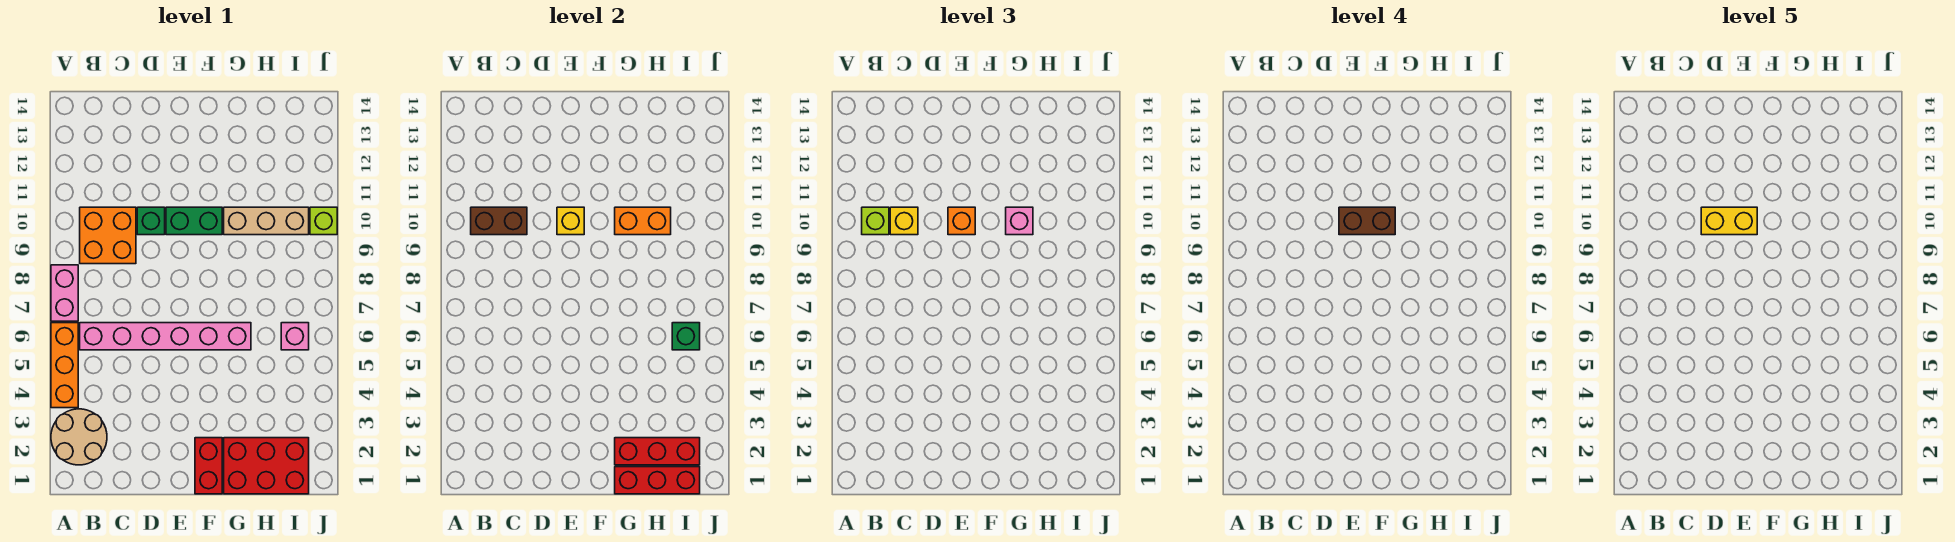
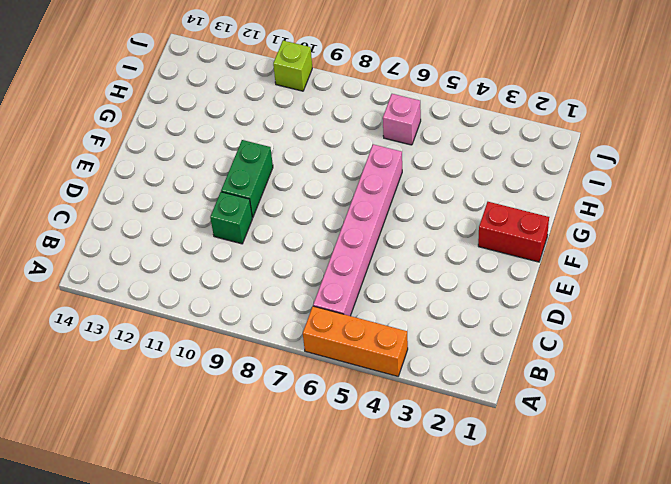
none -> tan 2x2 round brick [51,409,107,465]
none -> pink 1x2 brick [51,265,78,321]
none -> orange 2x2 brick [80,207,136,264]

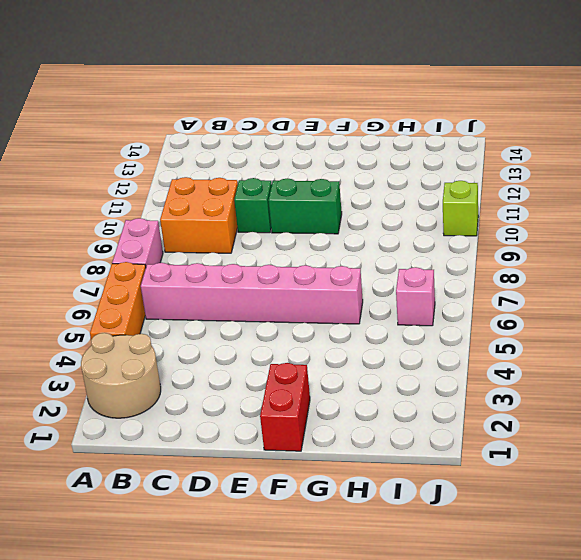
none -> red 2x3 brick [224,438,309,494]
none -> tan 1x3 brick [224,207,309,235]
none -> brown 1x2 brick [471,207,527,235]

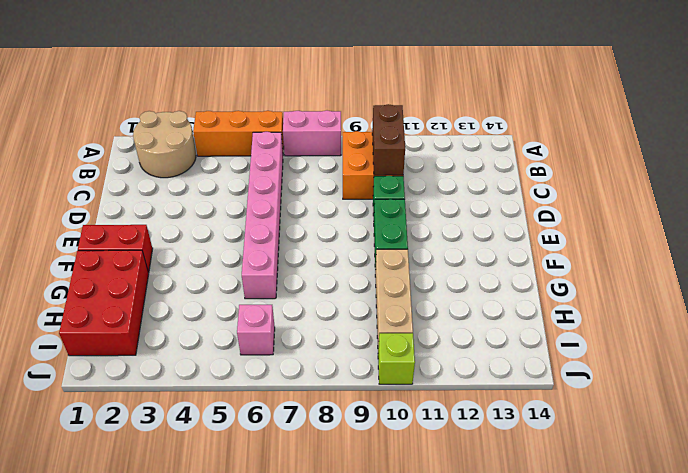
none -> yellow 1x1 brick [557,207,584,235]
none -> red 1x3 brick [615,467,700,494]
none -> red 1x3 brick [615,438,700,465]

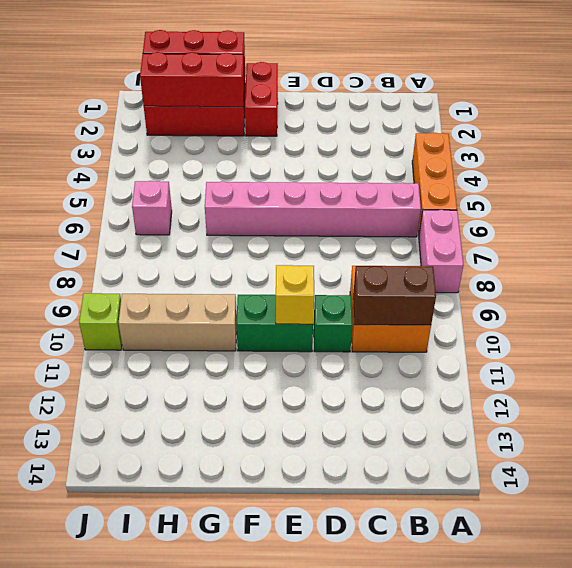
none -> tan 2x2 round brick [51,409,107,465]
none -> orange 1x2 brick [615,207,671,235]
none -> green 1x1 brick [672,323,700,350]

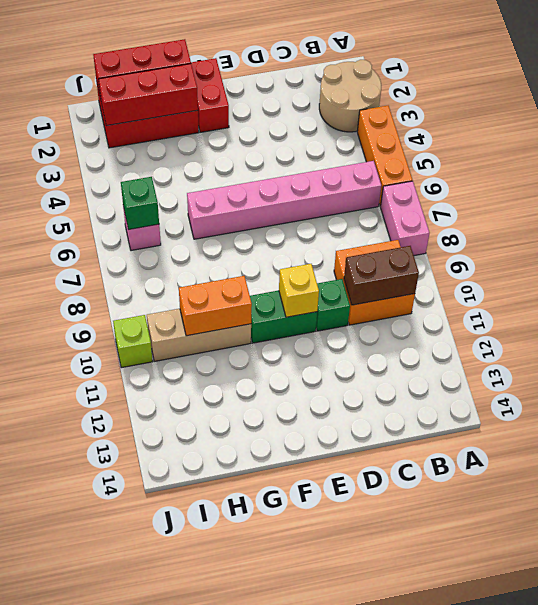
none -> lime 1x1 brick [862,207,889,235]
none -> yellow 1x1 brick [890,207,918,235]
none -> orange 1x1 brick [948,207,975,235]

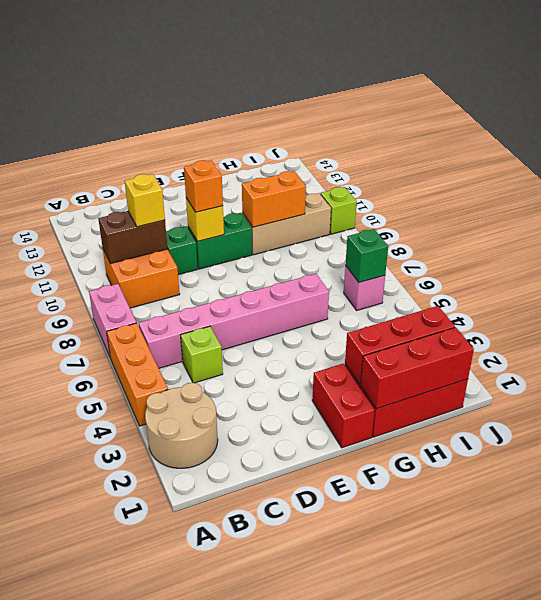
lime 1x1 brick [181,326,223,383] -> lime 1x1 brick moved to [862,207,889,235]
none -> pink 1x1 brick [1006,207,1033,235]
none -> brown 1x2 brick [1339,207,1395,235]
none -> yellow 1x2 brick [1701,207,1757,235]

